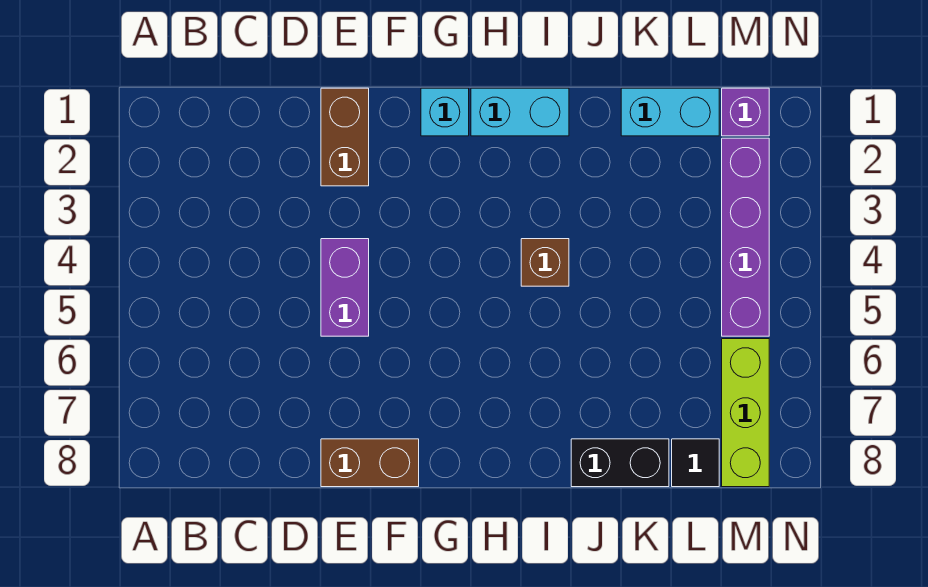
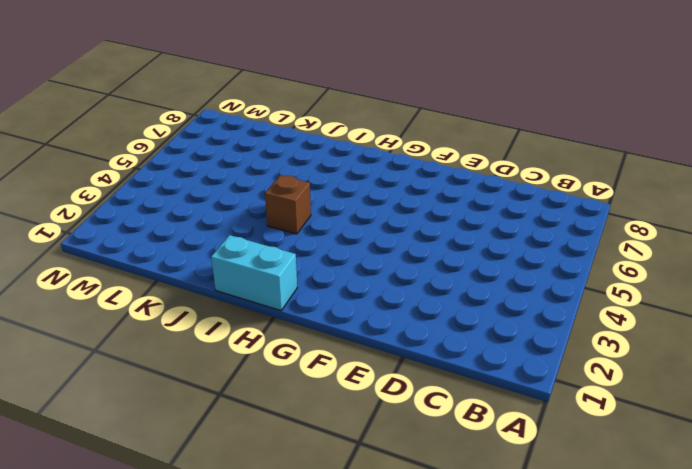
none -> brown 1x2 brick [321,88,369,186]
none -> purple 1x2 brick [321,239,369,336]
none -> brown 1x2 brick [321,439,419,487]

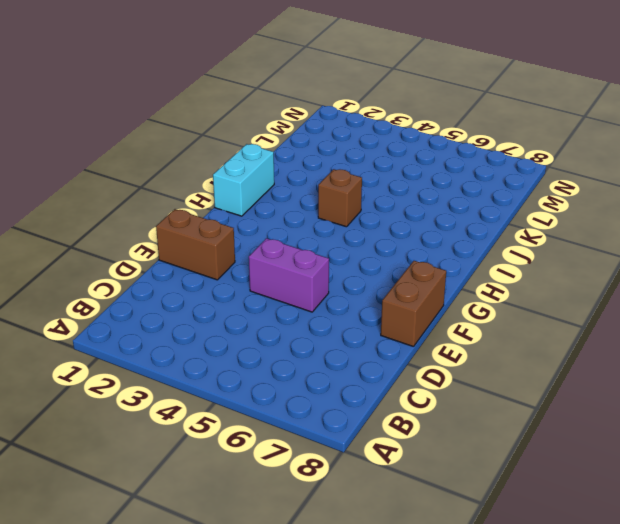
none -> cyan 1x1 brick [421,88,469,136]
none -> black 1x2 brick [571,439,669,487]
none -> cyan 1x2 brick [621,88,719,136]

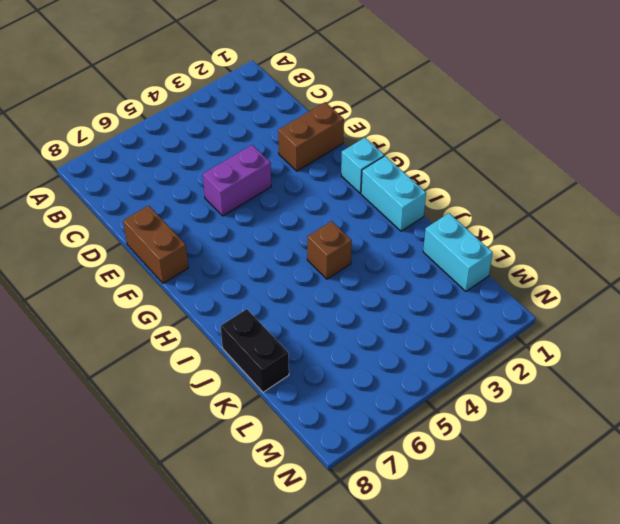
none -> black 1x1 tile [672,439,719,487]
none -> purple 1x1 brick [722,88,769,136]
none -> purple 1x4 brick [722,138,769,336]

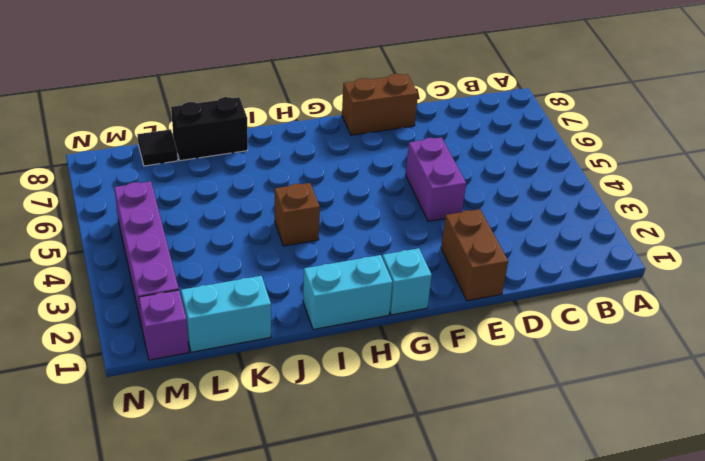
none -> lime 1x3 brick [722,339,769,487]

